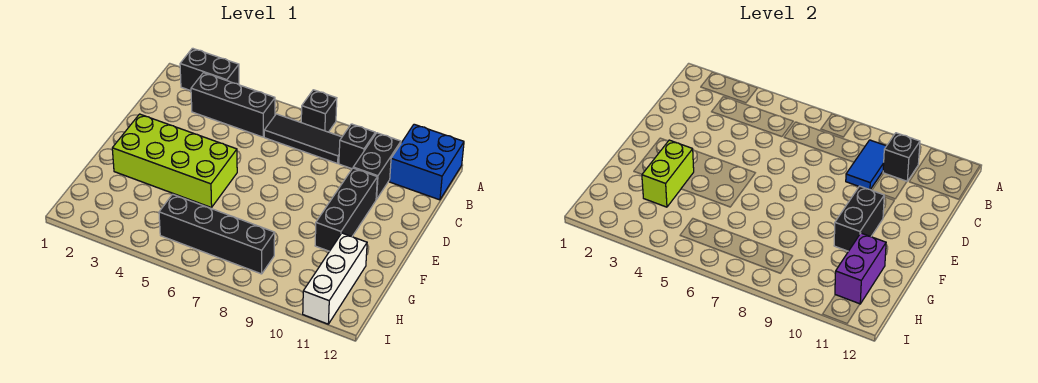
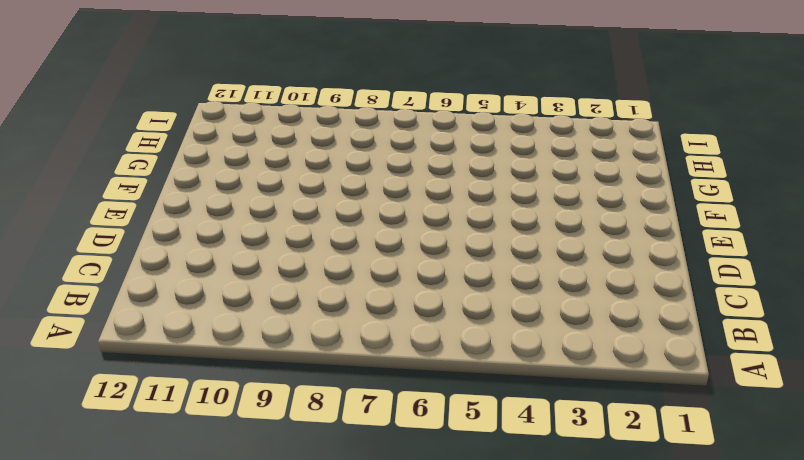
none -> black 1x2 brick [180,48,239,91]
none -> black 1x1 brick [301,90,337,132]
none -> blue 2x2 brick [390,124,464,200]

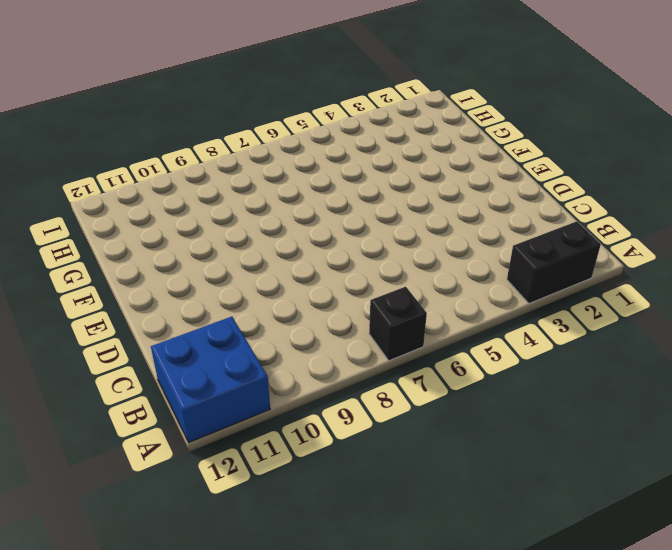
none -> black 1x3 brick [191,73,275,137]
none -> black 1x3 tile [264,114,342,164]
none -> black 1x1 brick [339,124,375,169]

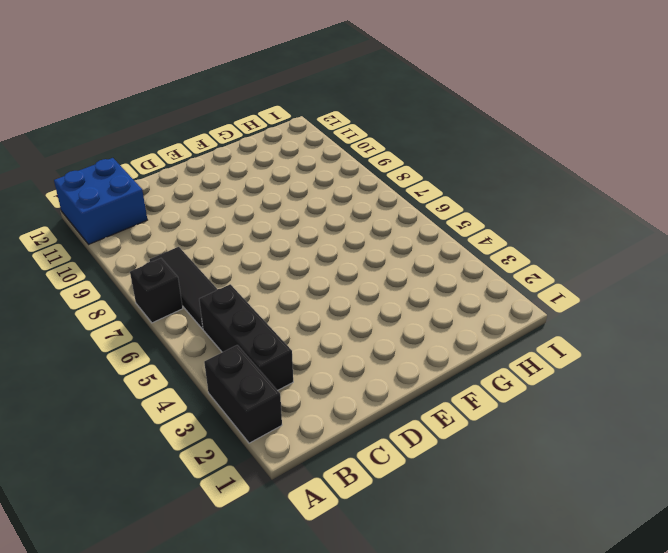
none -> black 1x1 brick [339,124,375,169]
none -> black 1x2 brick [353,133,401,199]
none -> black 1x3 brick [315,168,377,251]

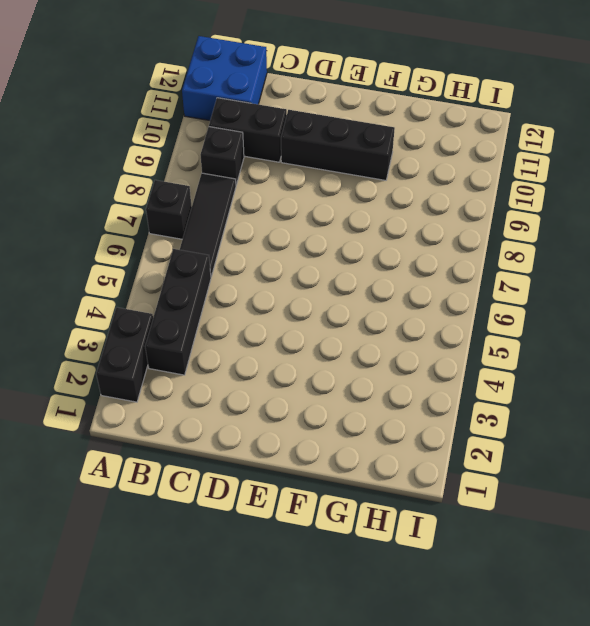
none -> lime 2x4 brick [112,114,237,208]
none -> white 1x3 brick [303,233,367,324]
none -> black 1x4 brick [159,194,275,274]

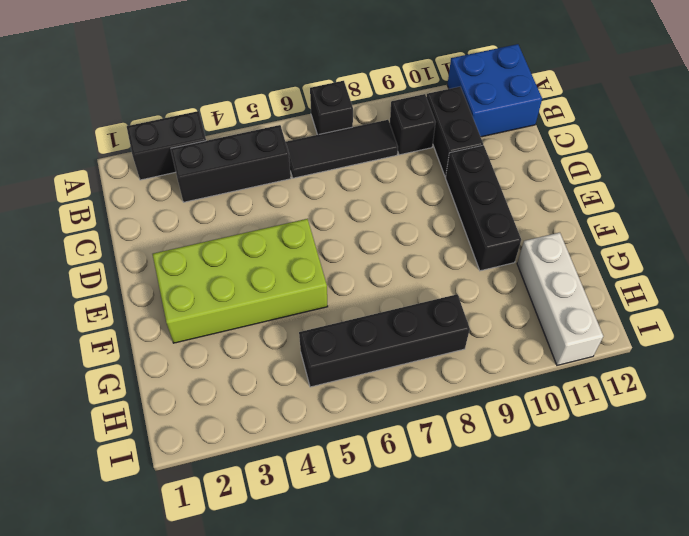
none -> blue 1x2 tile [846,140,886,190]
none -> black 1x1 brick [883,133,920,181]
none -> black 1x2 brick [834,186,884,251]

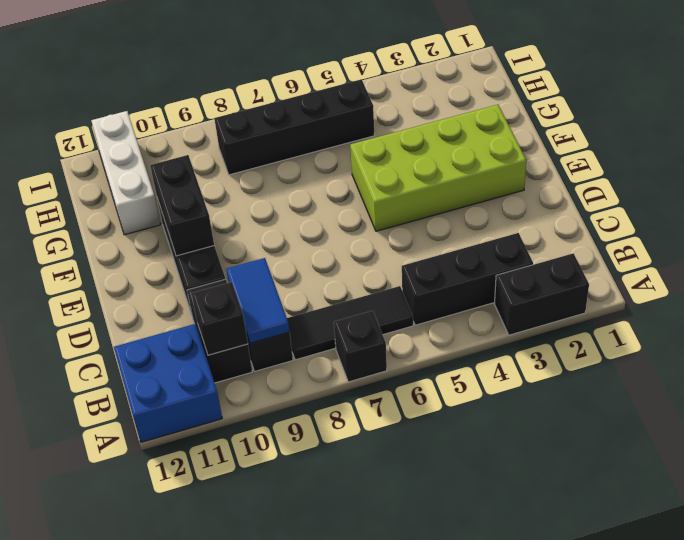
none -> lime 1x2 brick [642,140,694,207]
none -> purple 1x2 brick [835,233,886,304]

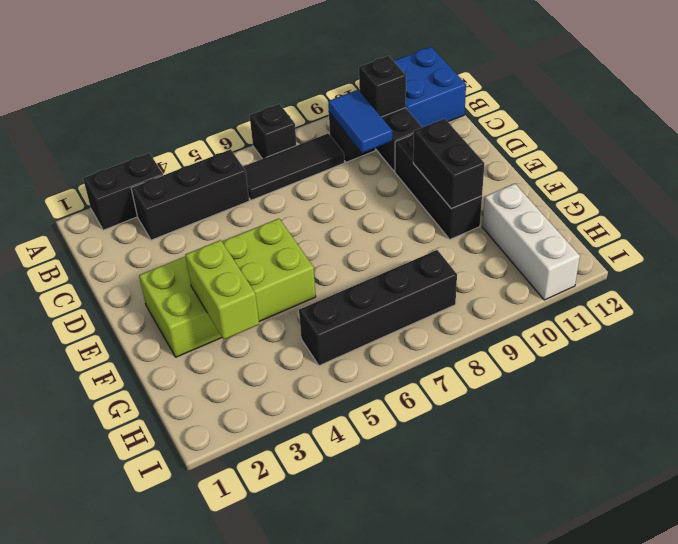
none -> purple 1x2 brick [835,233,886,304]

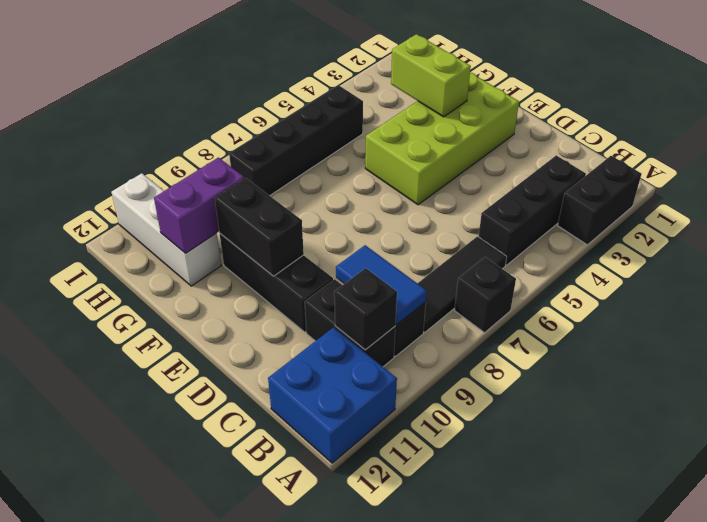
purple 1x2 brick [154,158,244,253] -> purple 1x2 brick turned to [835,233,886,304]

